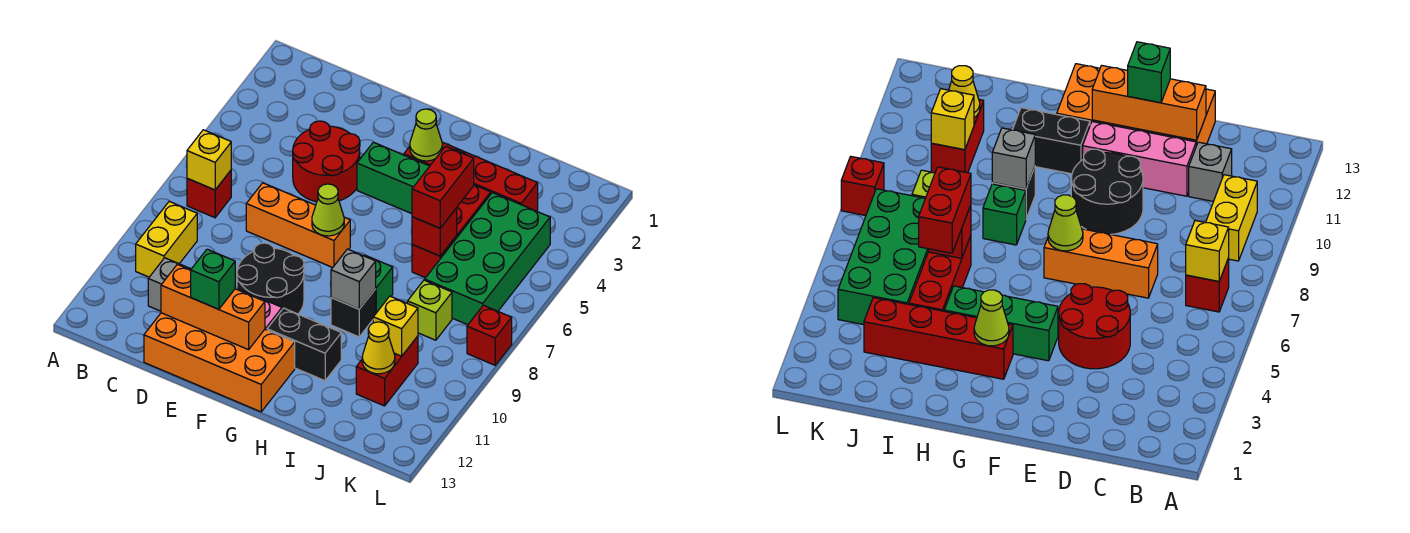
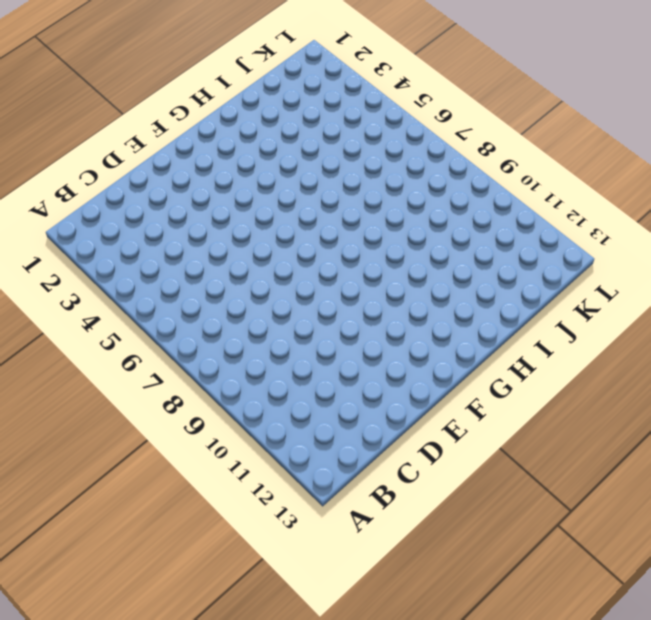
none -> red 1x1 brick [187,171,231,218]
none -> yellow 1x2 brick [136,202,197,277]
none -> grey 1x1 brick [148,258,191,311]

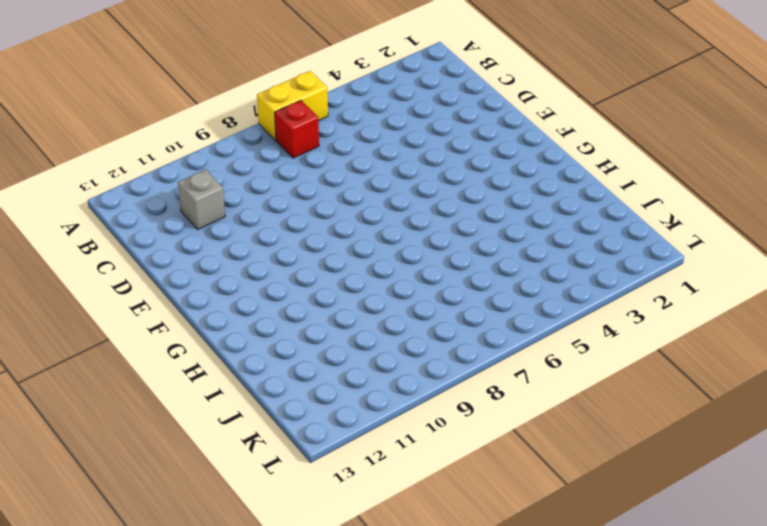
yellow 1x2 brick [257,71,328,140] -> yellow 1x2 brick moved to [136,202,197,277]
none -> red 2x2 round brick [293,121,360,202]
none -> orange 1x3 brick [246,183,350,268]
none -> pink 1x3 brick [1083,122,1196,196]

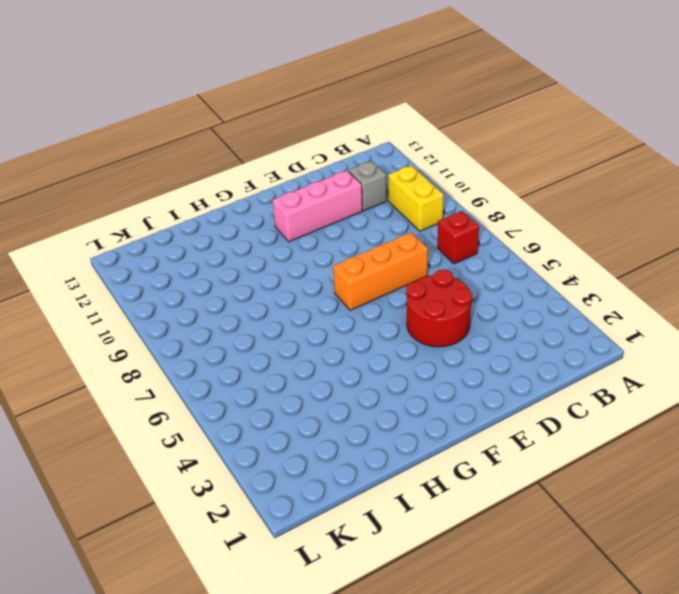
none -> orange 2x4 brick [144,313,295,412]
none -> black 2x2 round brick [237,243,304,314]
none -> green 1x3 brick [357,142,430,214]

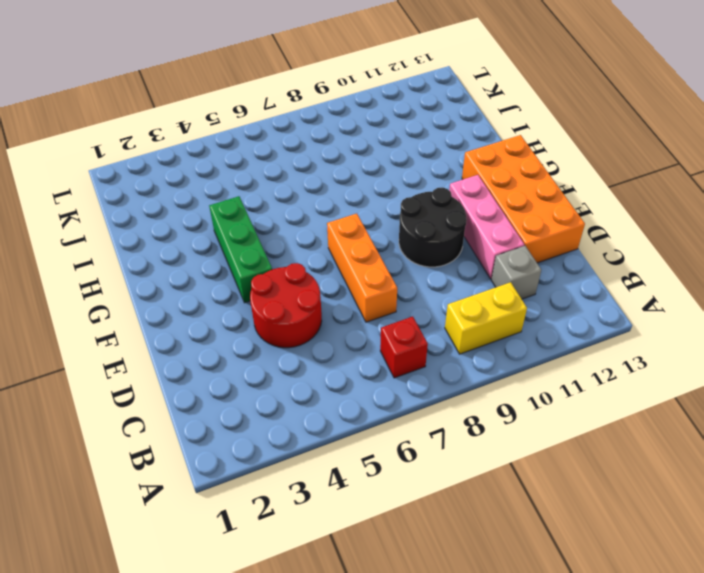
none -> red 1x4 brick [404,142,538,211]
none -> black 1x2 brick [267,308,341,381]
none -> green 1x1 brick [364,255,393,313]

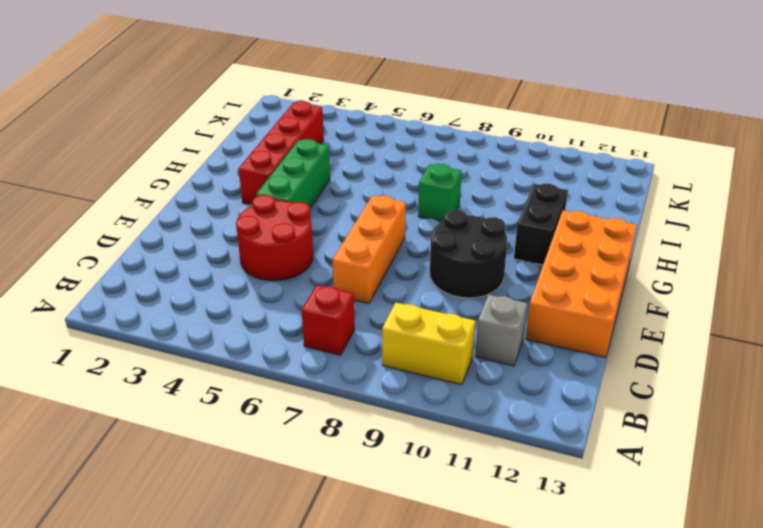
none -> pink 1x3 brick [1083,122,1196,196]
none -> black 1x1 brick [331,289,376,337]
none -> red 1x3 brick [412,185,491,278]

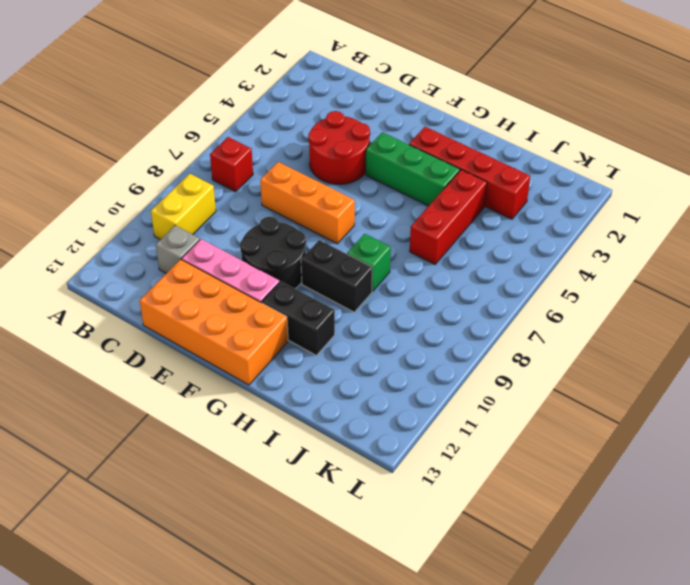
black 1x2 brick [301,240,372,312] -> black 1x1 brick [331,289,376,337]
none -> green 2x4 brick [425,193,550,325]
none -> lime 1x1 brick [408,280,452,340]
none -> red 1x2 brick [356,336,418,406]

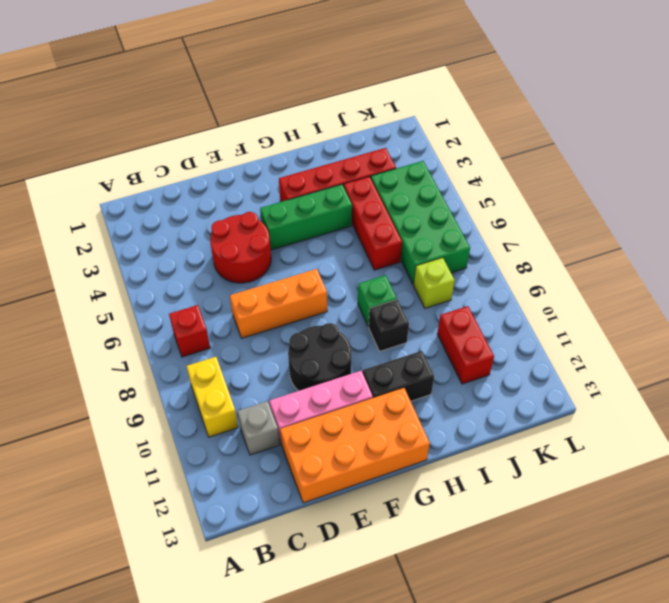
none -> red 1x1 brick [467,305,512,365]
none -> yellow 1x1 brick [187,130,231,190]
none -> orange 1x3 brick [161,264,265,350]

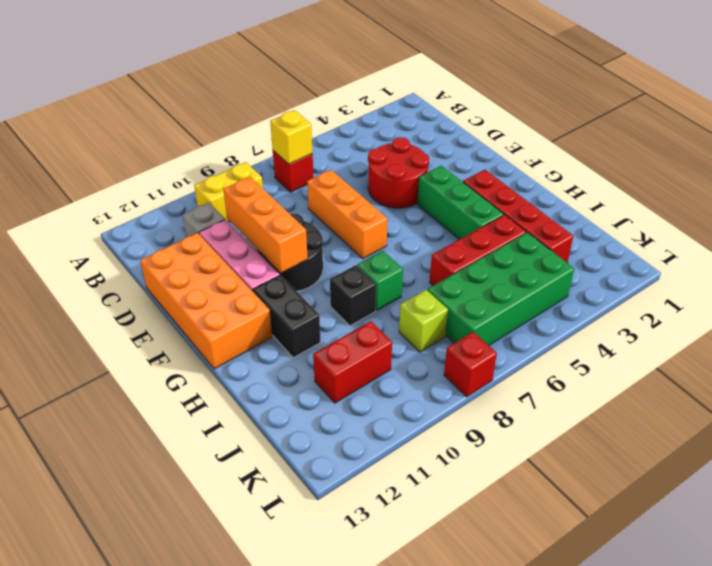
orange 1x3 brick [223,177,308,273] -> orange 1x3 brick moved to [161,264,265,350]
none -> lime 1x1 cone [312,184,344,236]
none -> lime 1x1 cone [410,109,442,161]
none -> grey 1x1 brick [331,249,376,309]

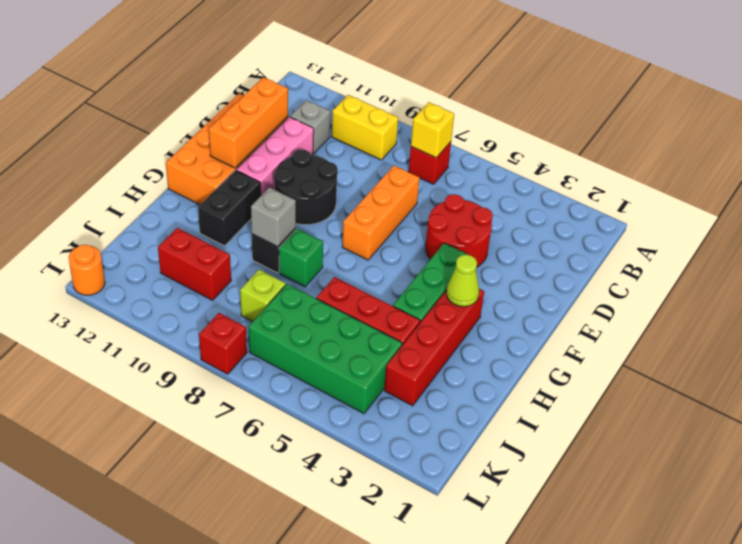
orange 1x1 round brick [69,245,105,295] -> none
none -> lime 1x1 cone [312,184,344,236]
none -> red 1x1 brick [412,208,457,256]
none -> yellow 1x1 brick [373,296,418,356]

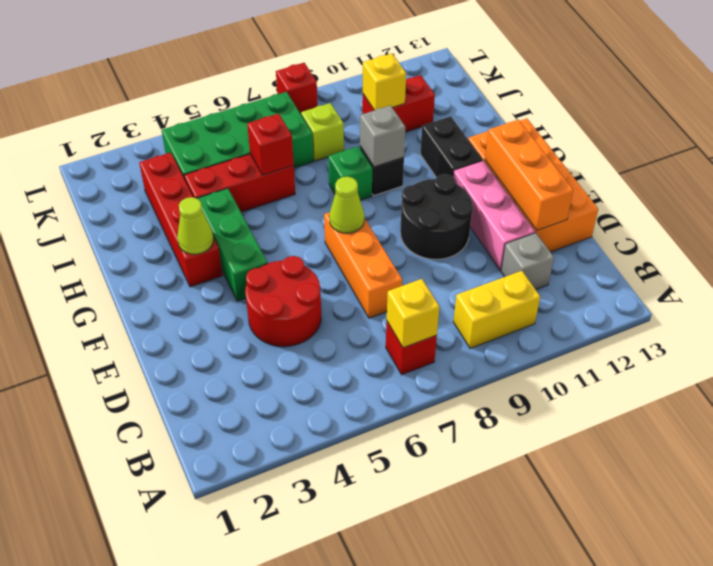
none -> yellow 1x1 cone [362,322,395,374]
none -> green 1x1 brick [191,249,235,309]
none -> red 1x2 brick [412,146,474,228]

